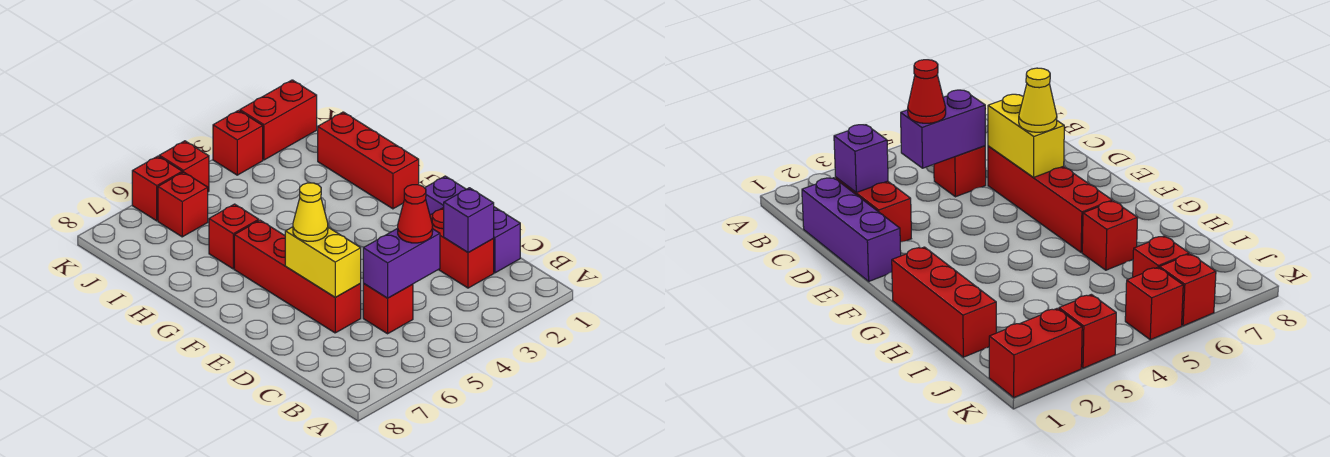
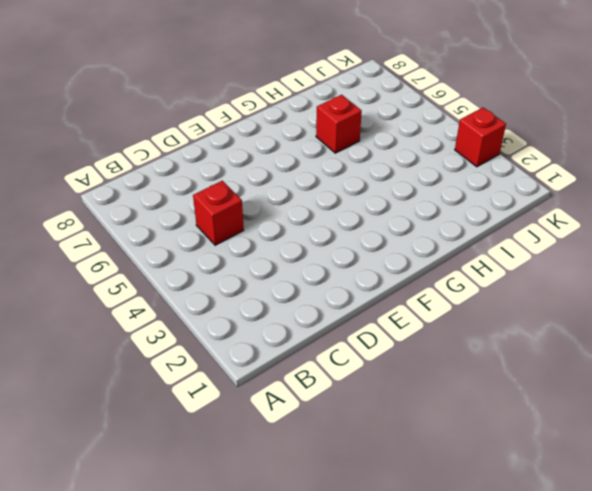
none -> purple 1x3 brick [425,176,520,273]
none -> red 1x2 brick [430,207,494,288]
none -> red 1x4 brick [234,220,361,333]

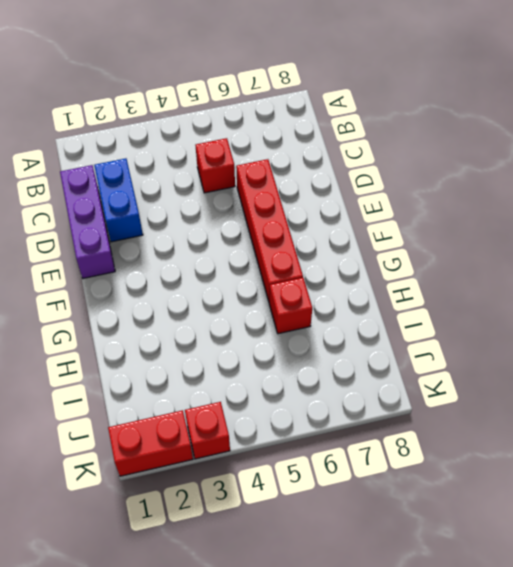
blue 1x2 brick [94,158,143,242] -> red 1x2 brick [430,207,494,288]
none -> red 1x3 brick [318,112,419,209]
none -> red 1x1 brick [158,172,208,237]
none -> red 1x1 brick [159,141,209,192]

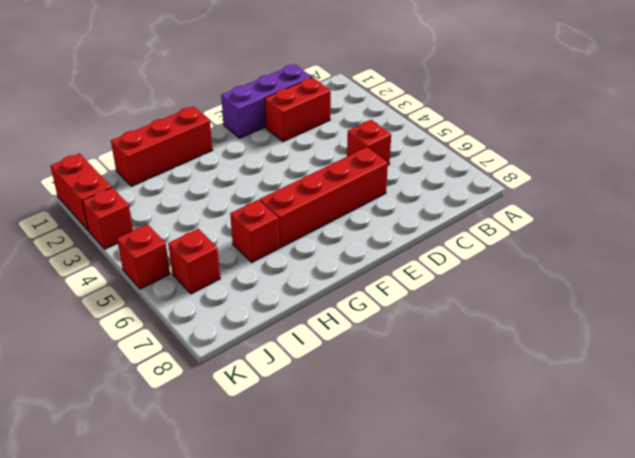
none -> red 1x1 brick [132,156,182,221]
none -> purple 1x1 brick [444,188,494,253]
none -> purple 1x2 brick [363,228,440,298]

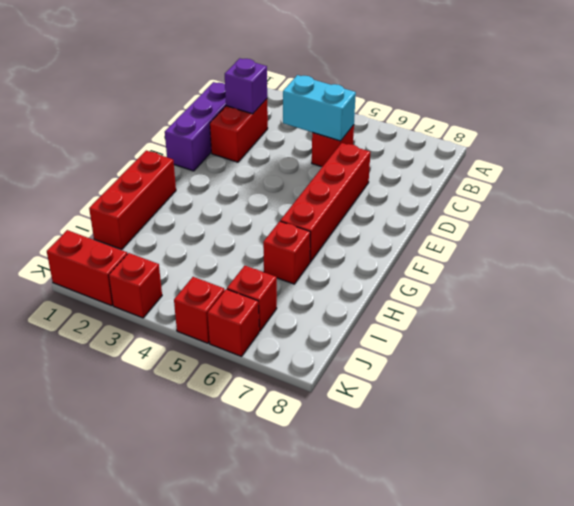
cyan 1x2 brick [283,75,356,141] -> purple 1x2 brick [363,228,440,298]
none -> yellow 1x2 brick [285,227,361,297]
none -> red 1x1 cone [398,185,433,243]
none -> yellow 1x1 cone [293,183,328,241]

